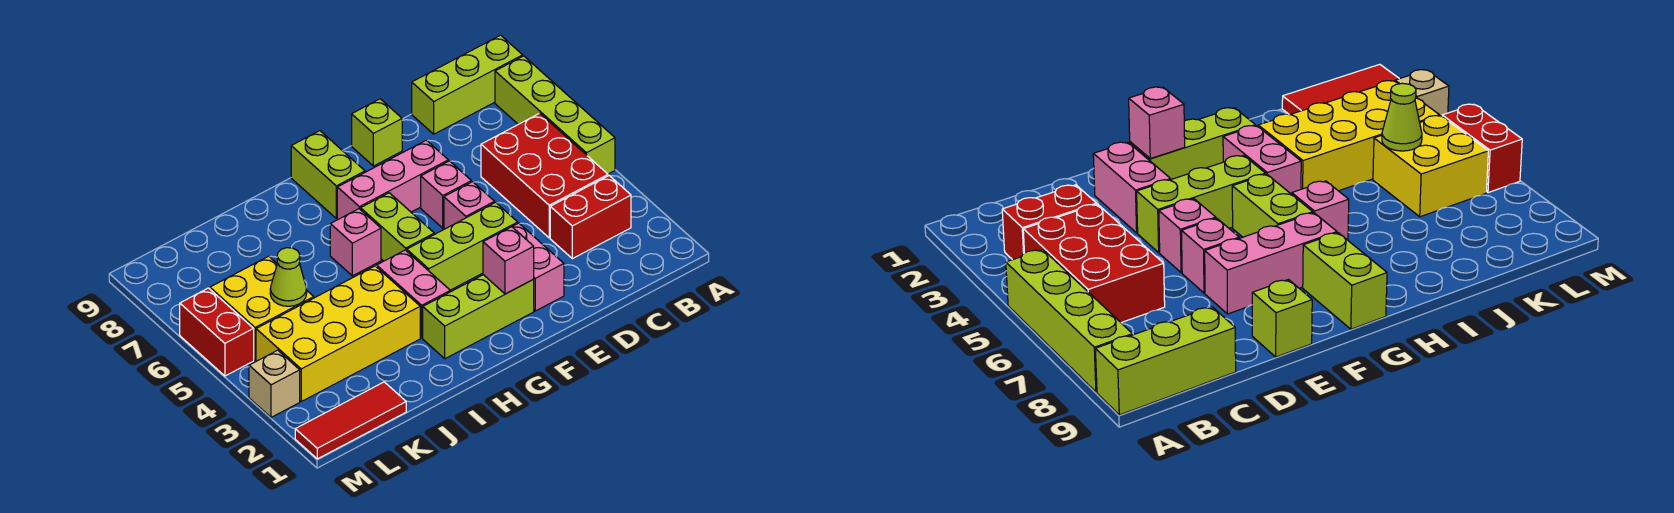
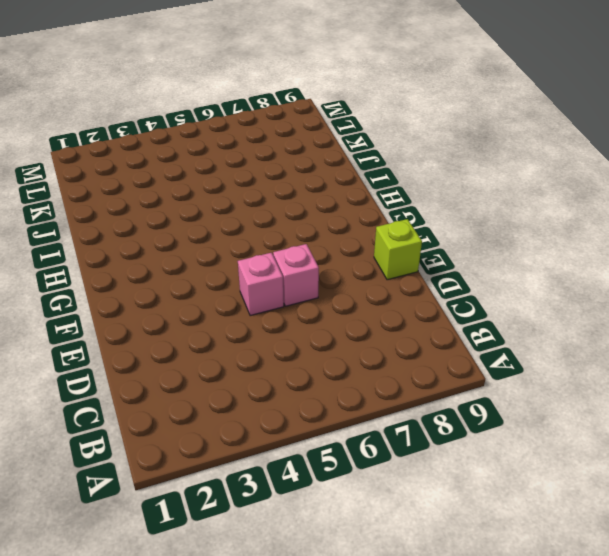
none -> lime 1x4 brick [495,56,615,174]
none -> lime 1x3 brick [412,35,523,134]
none -> red 1x2 brick [550,176,631,259]

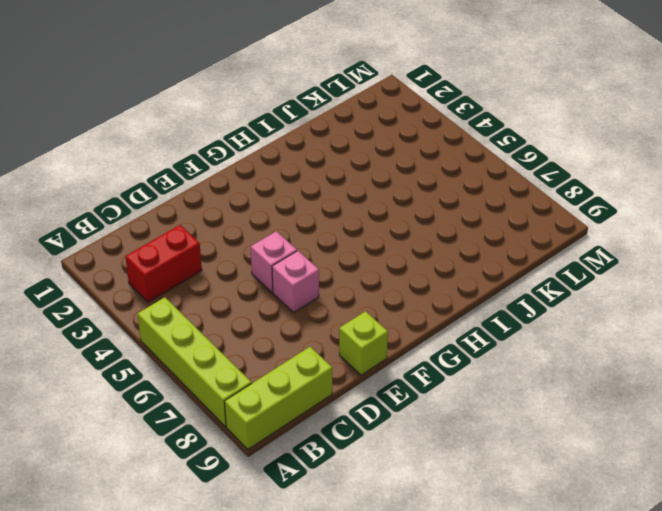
none -> red 2x3 brick [481,113,608,238]
none -> pink 1x2 brick [512,223,564,311]
none -> lime 1x3 brick [407,202,518,290]

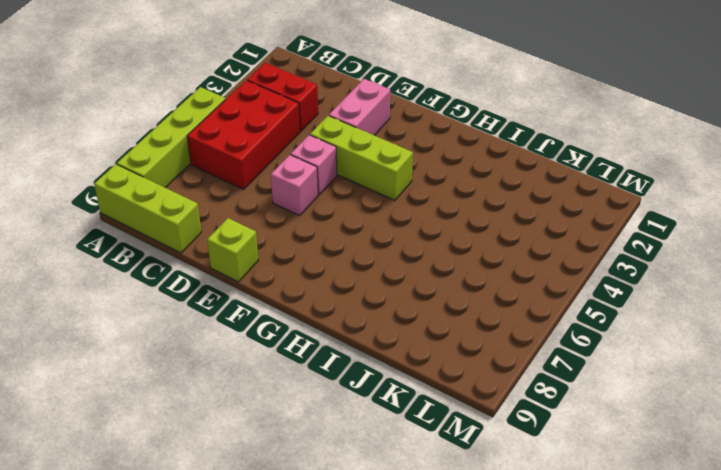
none -> pink 1x3 brick [337,140,448,220]
none -> lime 1x3 brick [423,275,534,359]
none -> lime 1x2 brick [361,193,434,261]

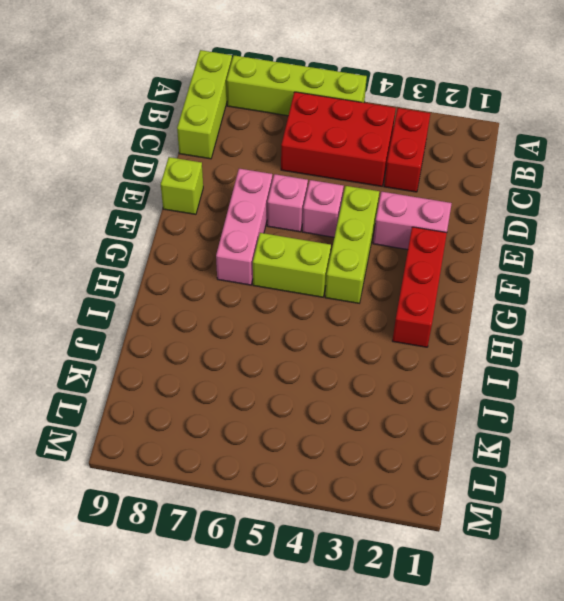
red 1x3 brick [392,227,447,347] -> lime 1x3 brick [423,275,534,359]
none -> lime 1x2 brick [291,131,365,219]
none -> pink 1x2 brick [377,250,450,338]
none -> pink 1x1 brick [330,209,381,276]

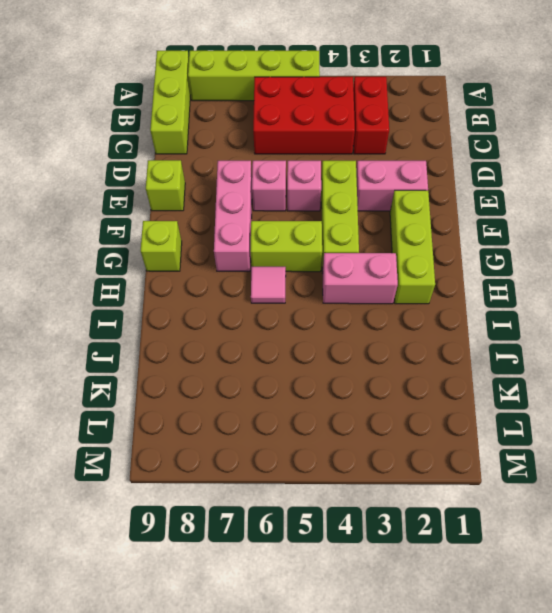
lime 1x1 brick [141,221,182,271] -> lime 1x2 brick [291,131,365,219]
pink 1x1 tile [251,267,286,303] -> pink 1x1 brick [330,209,381,276]
none -> yellow 2x4 brick [256,266,420,401]
none -> red 1x3 tile [295,382,406,459]
none -> yellow 2x2 brick [210,256,314,360]

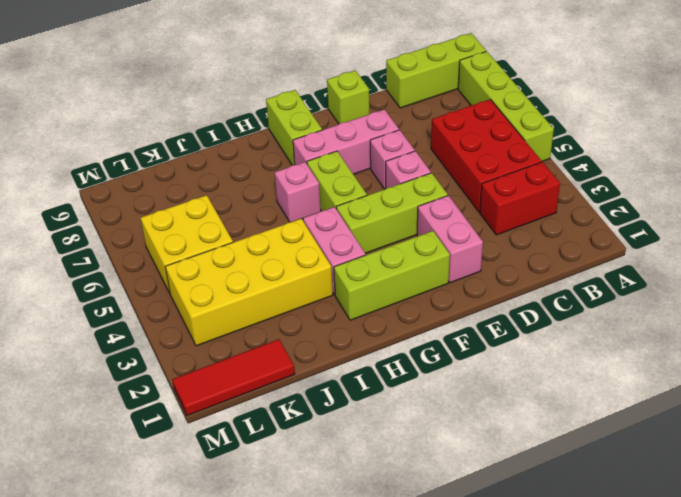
none -> tan 1x1 brick [249,350,300,417]
none -> red 1x2 brick [180,288,254,376]
none -> pink 1x1 brick [483,227,534,294]

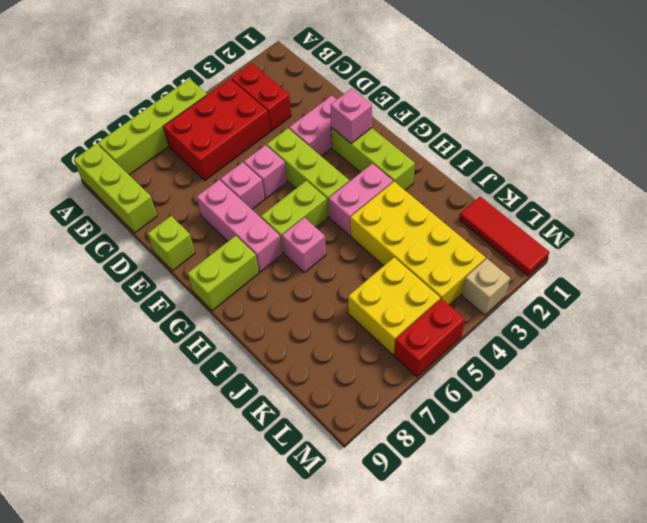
none -> lime 1x1 cone [270,248,307,306]

